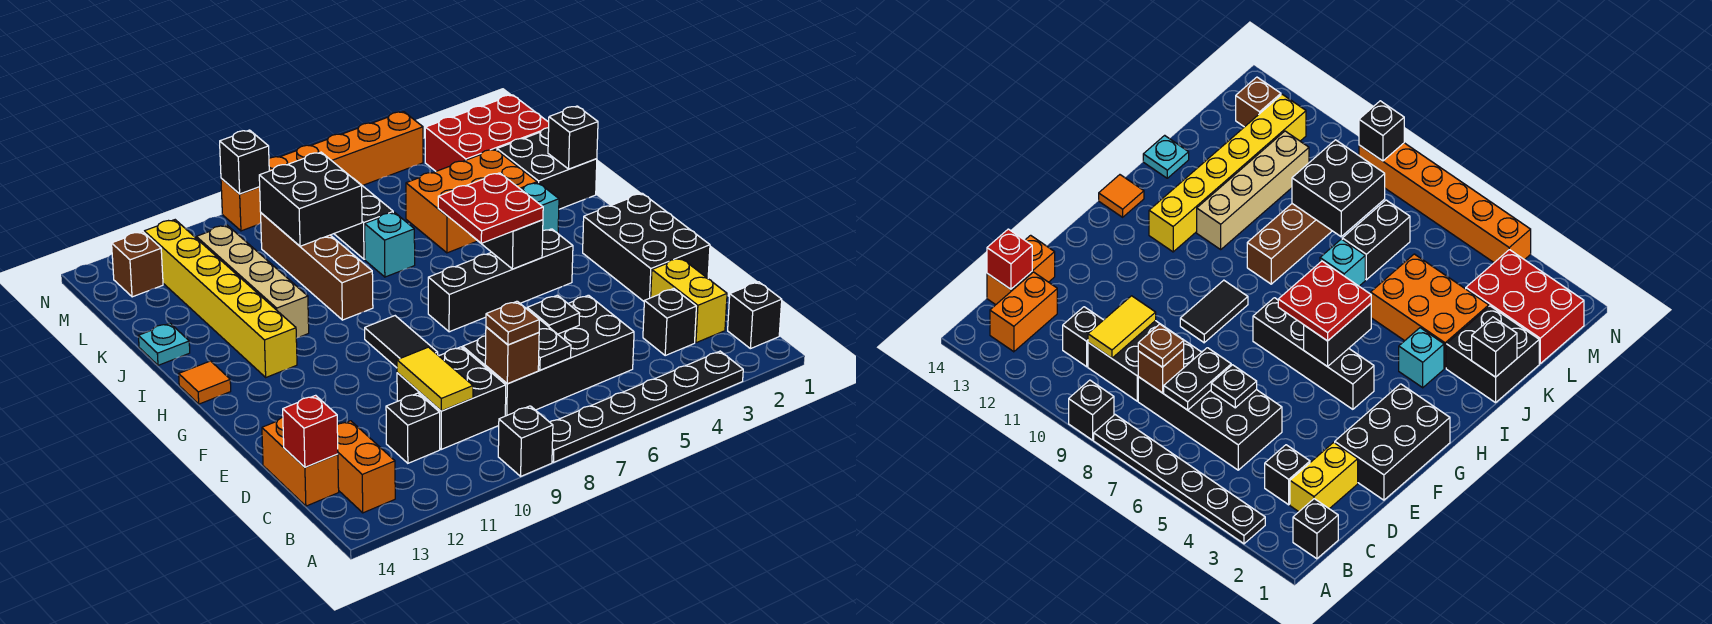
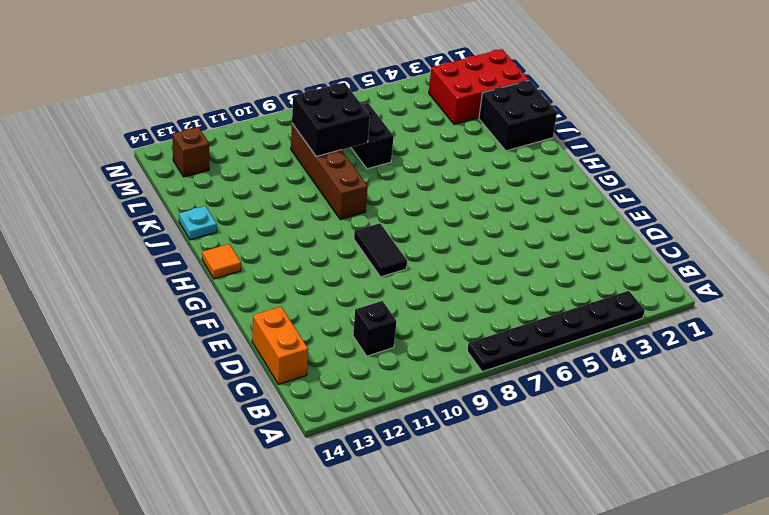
none -> black 1x1 brick [498,406,553,476]
none -> black 1x1 brick [728,282,782,349]
none -> orange 1x2 brick [337,421,395,513]
none -> yellow 1x2 brick [651,258,727,343]

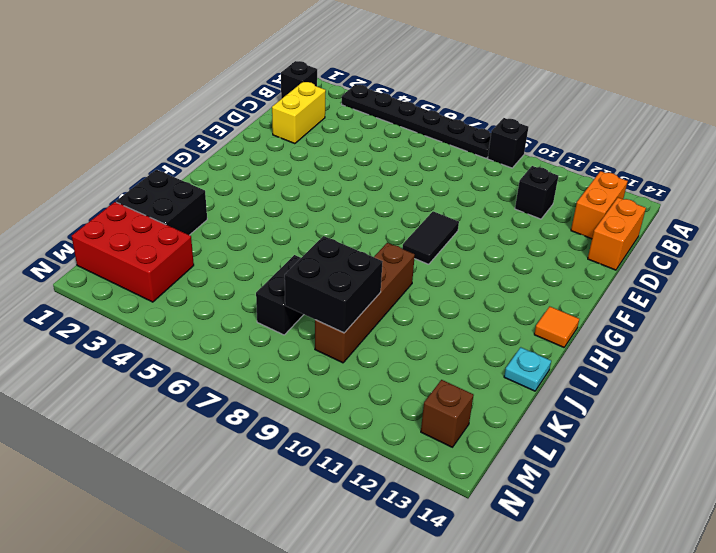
none -> black 1x1 brick [643,289,696,355]
none -> black 2x4 brick [463,295,634,416]
none -> black 2x2 brick [397,347,506,450]
none -> black 2x3 brick [583,193,710,301]

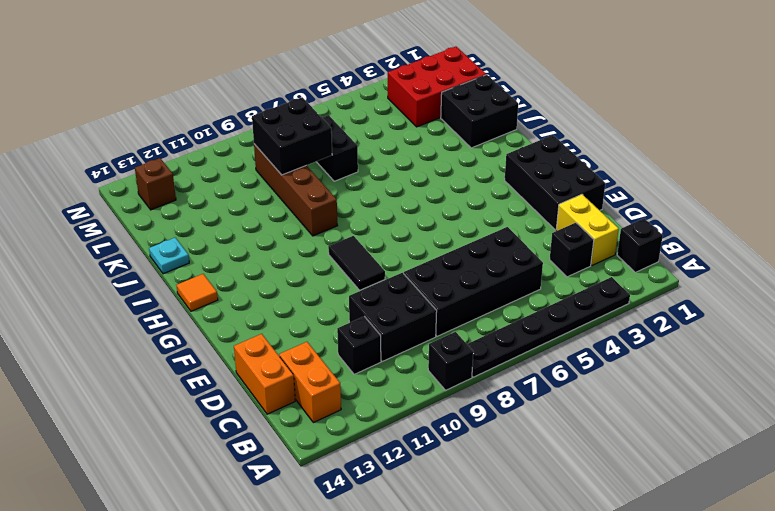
none -> black 1x4 brick [428,229,573,332]
none -> yellow 1x6 brick [144,220,297,377]
none -> cyan 1x1 brick [521,183,559,233]
none -> tan 1x4 brick [196,225,309,338]

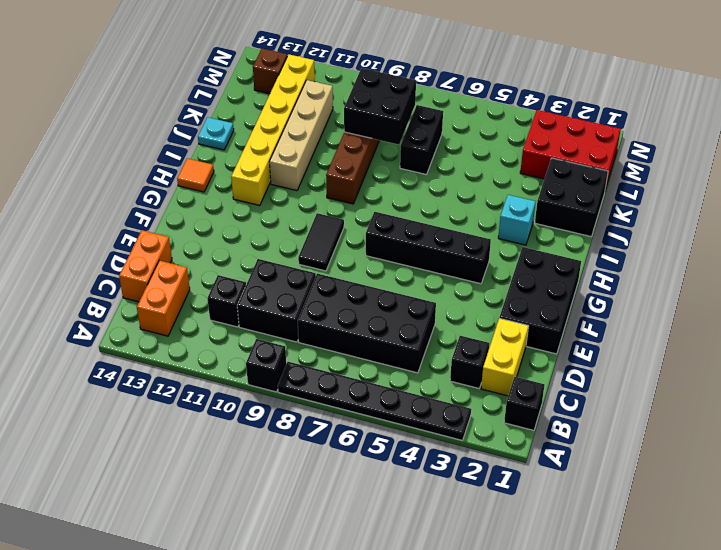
none -> orange 2x3 brick [406,149,537,253]
none -> cyan 1x1 brick [365,212,415,277]
none -> orange 1x6 brick [221,112,423,231]
none -> black 1x2 plate [527,309,571,370]

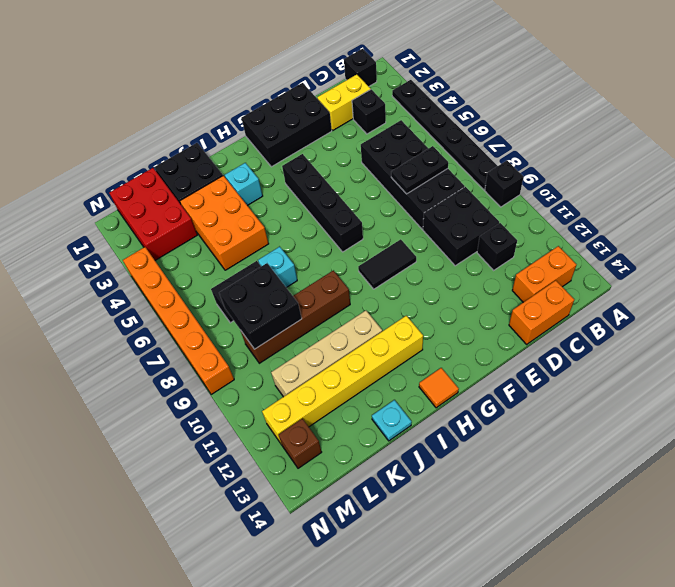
none -> brown 1x1 brick [485,327,539,384]
none -> yellow 1x2 tile [397,347,473,411]
none -> red 1x1 brick [283,395,338,467]
none -> black 1x1 plate [527,295,580,334]

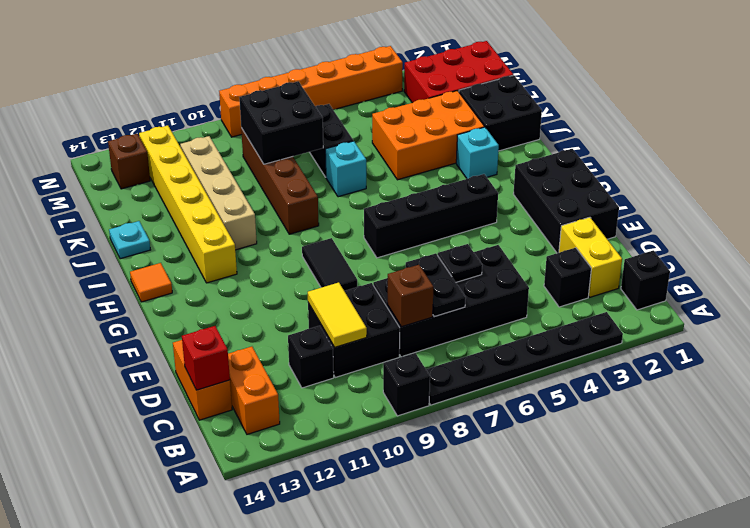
none -> black 1x2 brick [471,220,543,269]
none -> black 1x1 brick [548,106,598,169]
none -> black 1x1 brick [220,130,269,194]
none -> brown 1x1 plate [486,301,539,345]

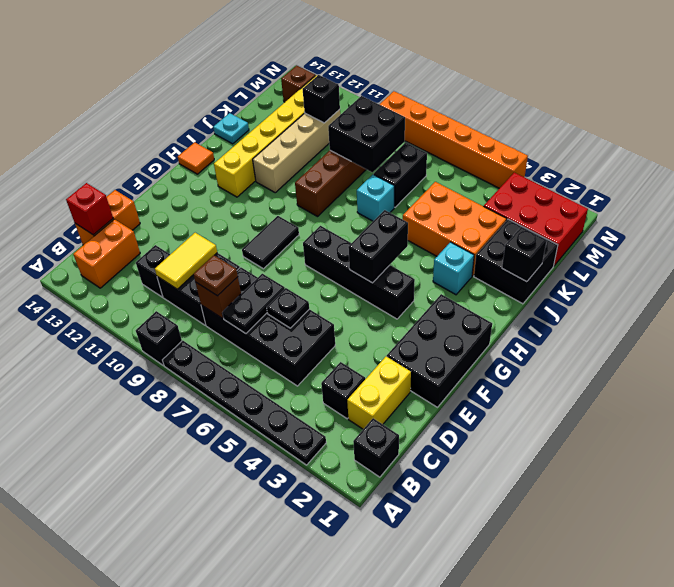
black 1x1 brick [303,75,340,123] -> black 1x1 brick moved to [220,130,269,194]
none -> red 2x2 plate [438,173,543,243]

